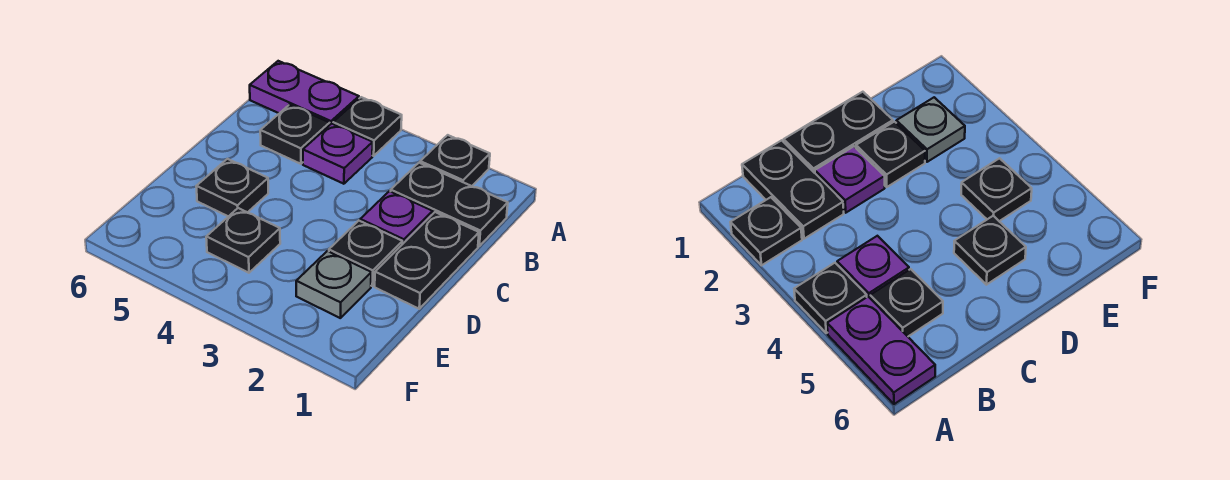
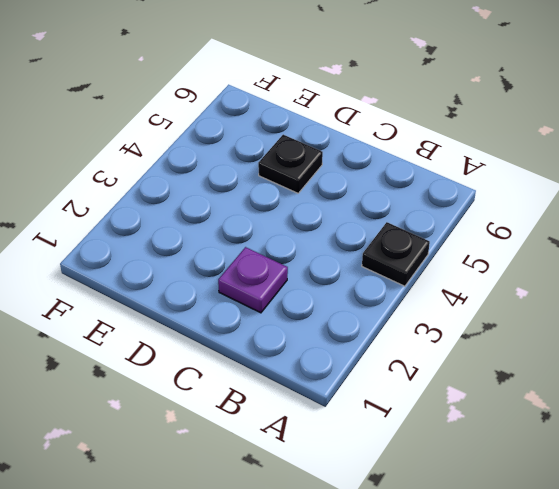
none -> black 1x1 plate [420,135,490,186]
none -> purple 1x2 plate [250,61,359,125]
none -> black 1x2 plate [391,163,508,246]

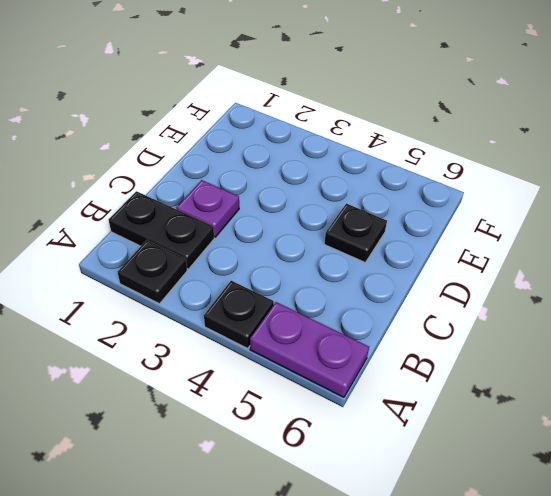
none -> purple 1x1 plate [303,124,373,184]
none -> black 1x1 plate [260,105,330,164]
none -> black 1x2 plate [375,212,479,309]

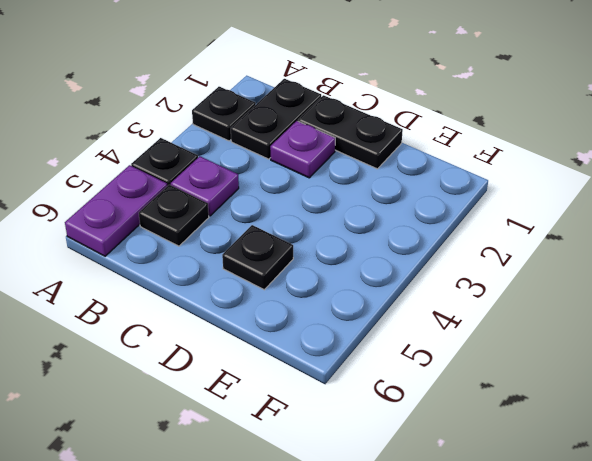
none -> black 1x1 plate [329,221,402,286]
none -> grey 1x1 plate [296,251,371,318]
none -> black 1x1 plate [206,208,280,273]

